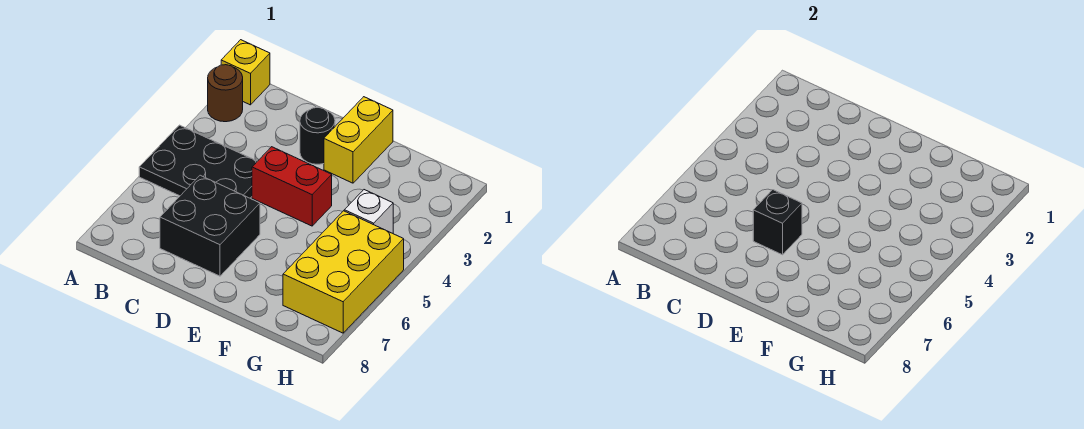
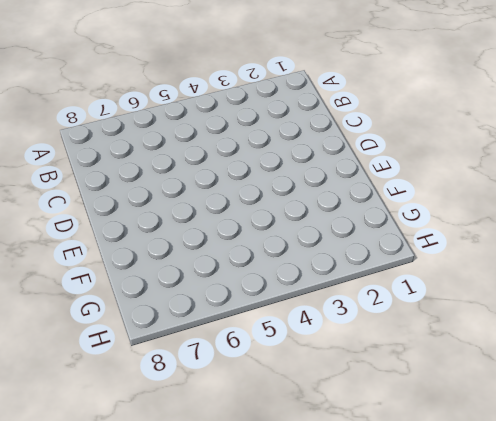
none -> yellow 1x1 brick [221,40,270,105]
none -> brown 1x1 round brick [208,65,243,122]

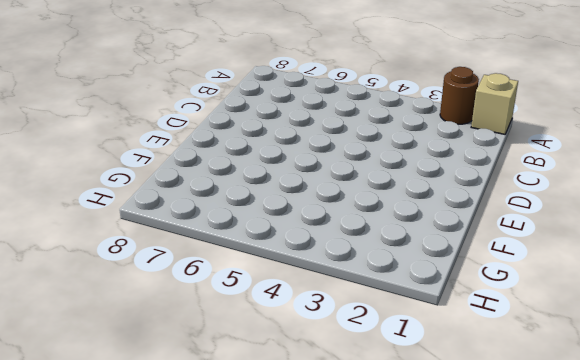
tan 1x1 brick [471,73,518,134] -> yellow 1x1 brick [221,40,270,105]
none -> black 2x3 plate [139,125,257,198]
none -> black 2x2 brick [160,175,260,276]

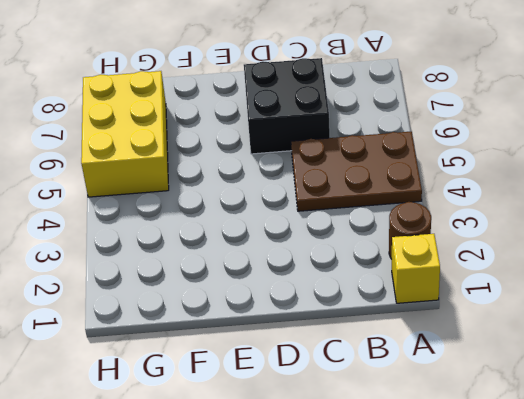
brown 2x3 plate [291,132,422,211] -> black 2x3 plate [139,125,257,198]
none -> black 1x1 round brick [300,107,335,164]
none -> red 1x2 brick [252,147,332,226]

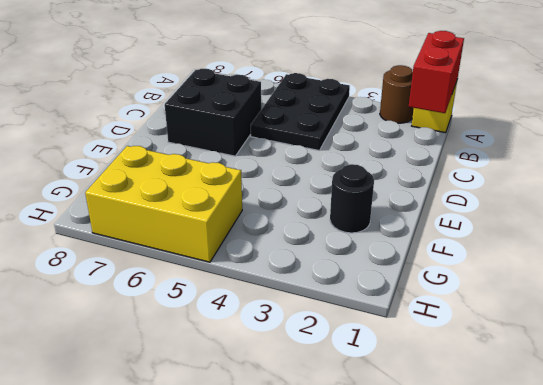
red 1x2 brick [409,31,464,113] -> red 1x2 brick moved to [252,147,332,226]
black 1x1 round brick [330,164,374,233] -> black 1x1 round brick moved to [300,107,335,164]
none -> yellow 1x2 brick [324,97,393,183]
none -> white 1x1 brick [344,190,393,233]

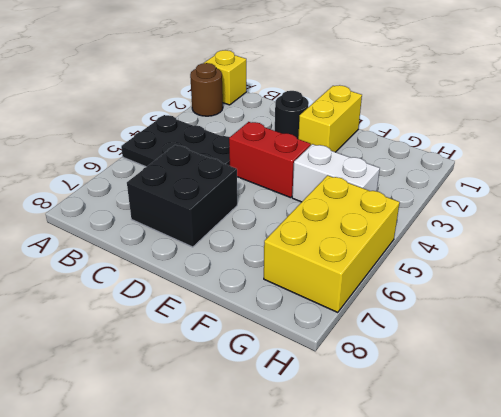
white 1x2 brick [292,144,380,202] -> white 1x1 brick [344,190,393,233]
none -> black 1x1 brick [753,190,802,255]

